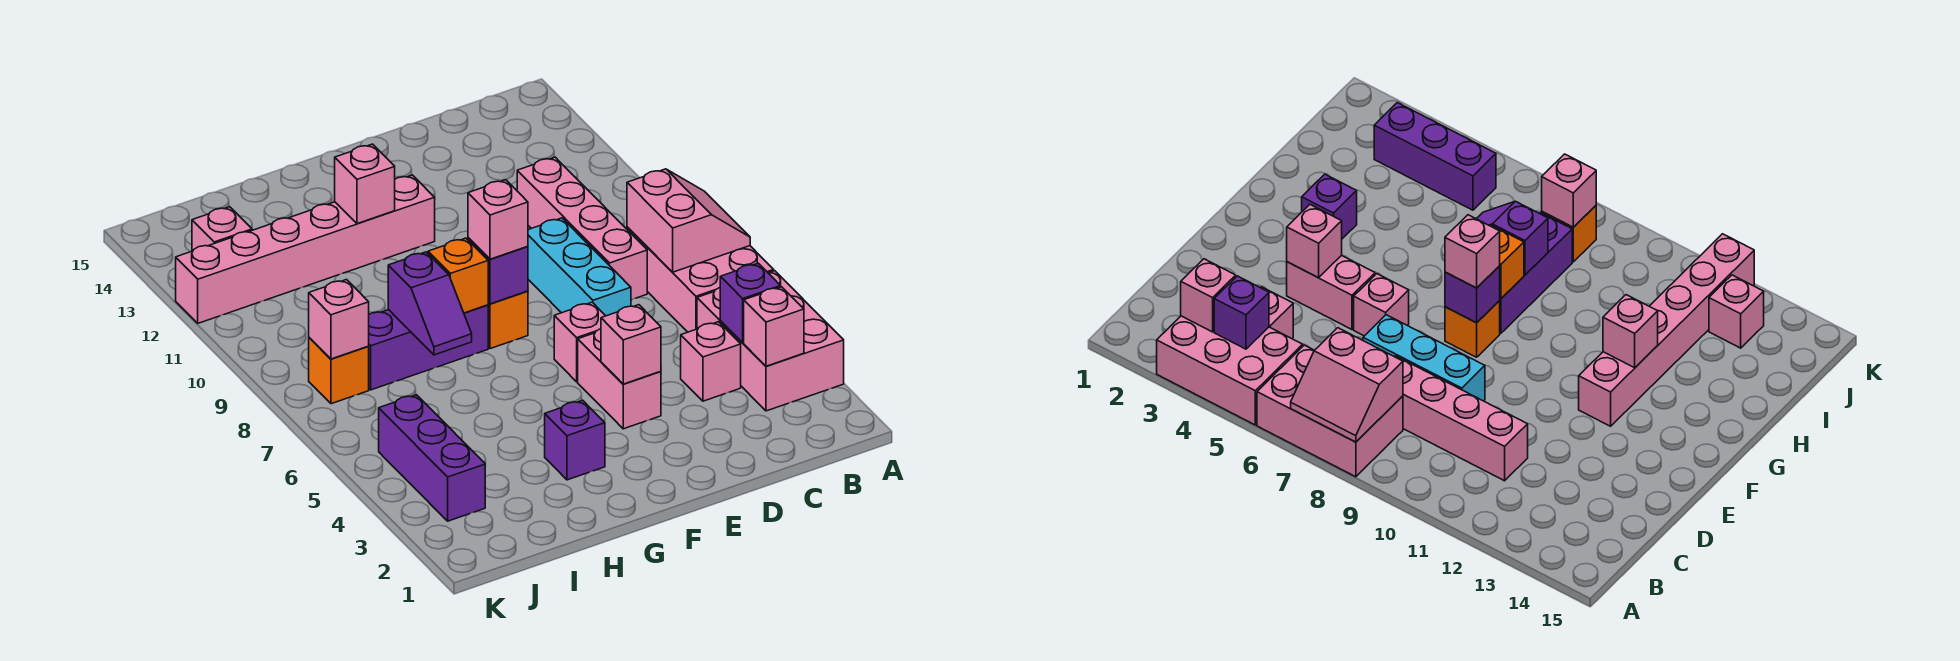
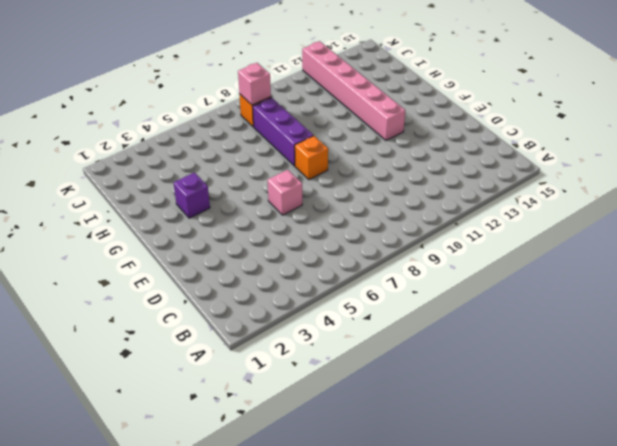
none -> pink 2x3 brick [697,271,844,411]
none -> pink 2x3 brick [627,227,774,332]
none -> pink 1x1 brick [681,322,741,401]

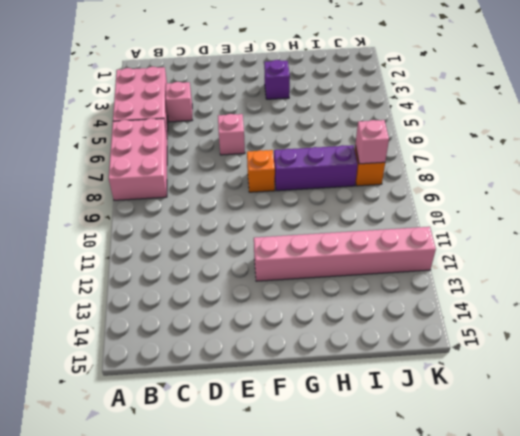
none -> pink 1x4 brick [517,157,647,300]
none -> cyan 1x3 brick [528,218,631,316]
none -> pink 1x2 brick [578,329,661,429]

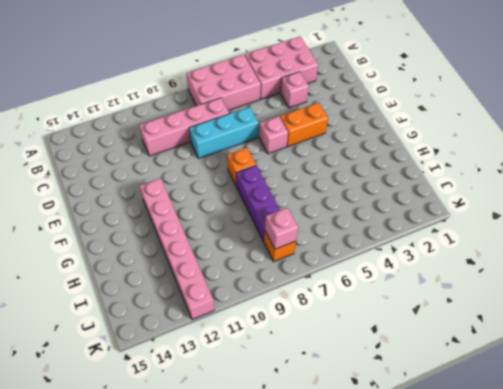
orange 1x2 brick [280,103,328,146] -> pink 1x2 brick [578,329,661,429]
none -> purple 1x1 brick [545,400,605,480]
none -> purple 1x3 brick [379,395,485,521]
none -> pink 1x1 brick [192,207,252,251]

